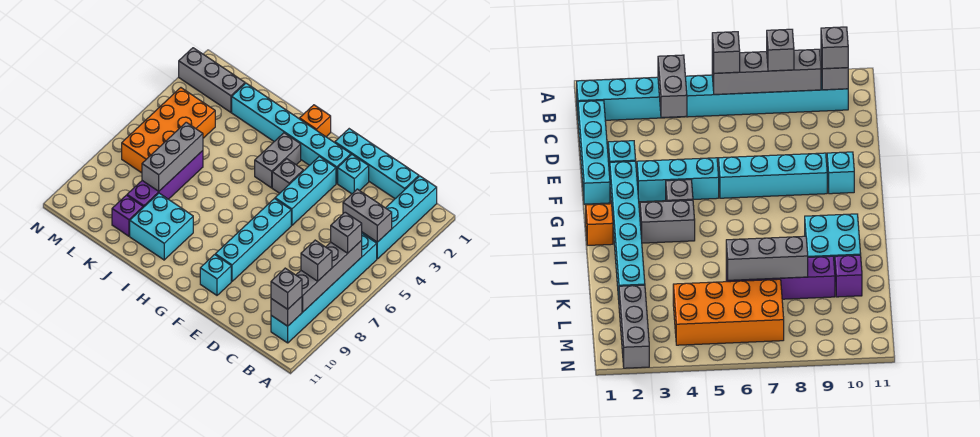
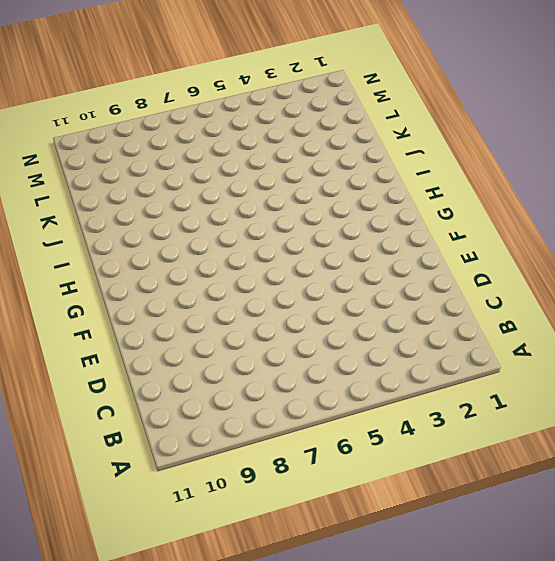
none -> cyan 1x4 brick [362,176,437,259]
none -> cyan 1x6 brick [271,234,377,343]
none -> cyan 1x4 brick [335,129,419,199]

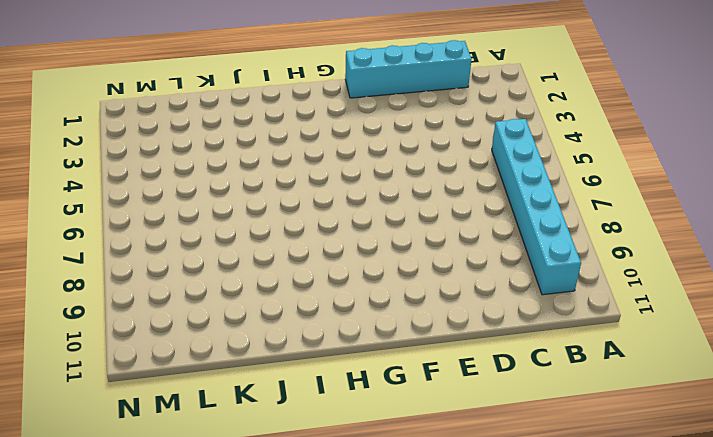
none -> cyan 1x4 brick [362,176,437,259]
none -> cyan 1x1 brick [338,155,369,194]
none -> cyan 1x6 brick [232,83,351,183]

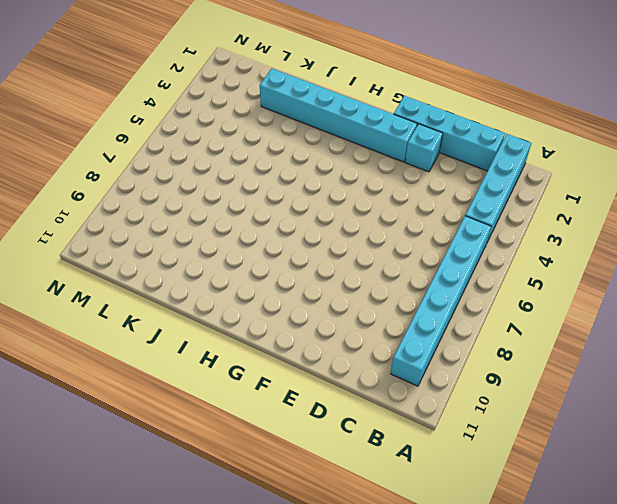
none -> cyan 1x3 brick [275,157,336,225]
none -> cyan 1x4 brick [215,199,291,281]
none -> cyan 1x1 brick [200,255,231,295]

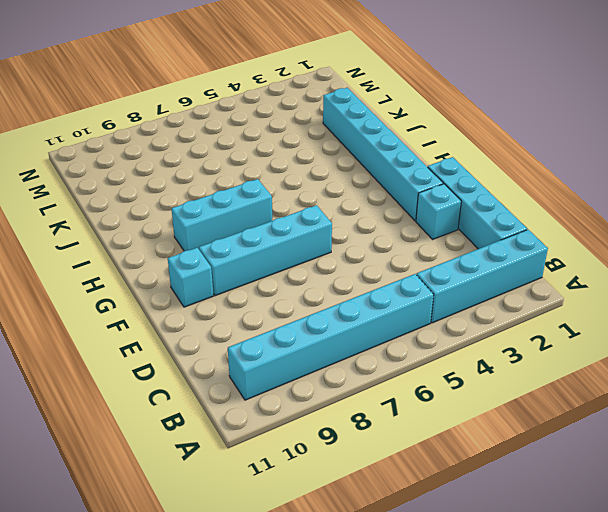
cyan 1x3 brick [171,179,272,251] -> cyan 1x3 brick moved to [275,157,336,225]
none -> grey 1x1 brick [272,159,303,193]
none -> orange 1x1 brick [300,105,331,137]
none -> grey 1x2 brick [255,133,301,188]

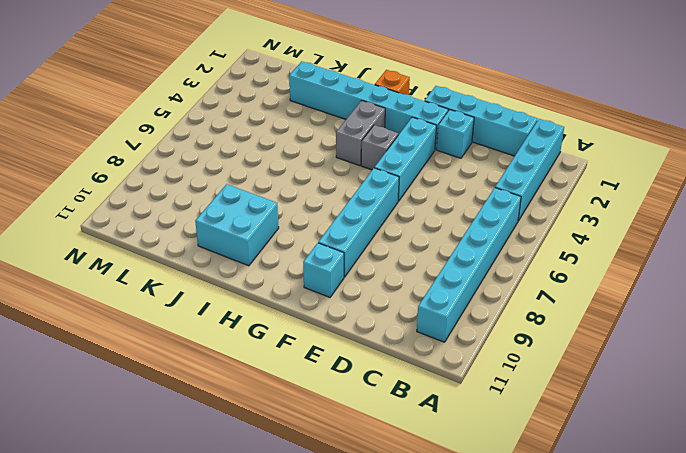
none -> purple 1x4 brick [127,151,203,207]
none -> purple 1x1 brick [112,195,143,236]
none -> grey 1x3 brick [179,48,245,112]

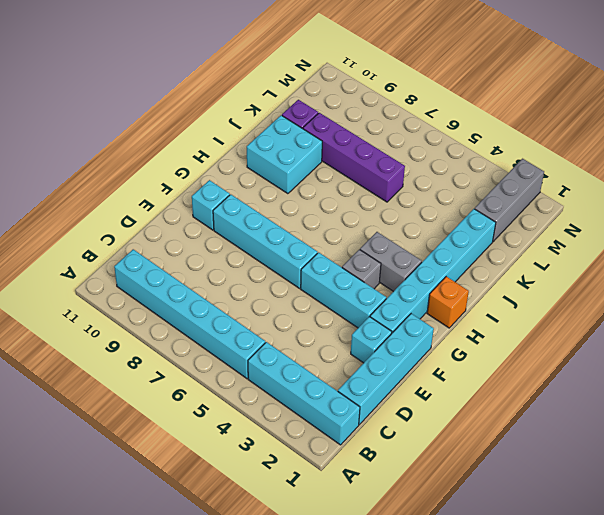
none -> orange 2x4 brick [122,88,215,173]
none -> grey 1x2 brick [343,189,392,242]
none -> grey 1x4 brick [296,241,362,312]

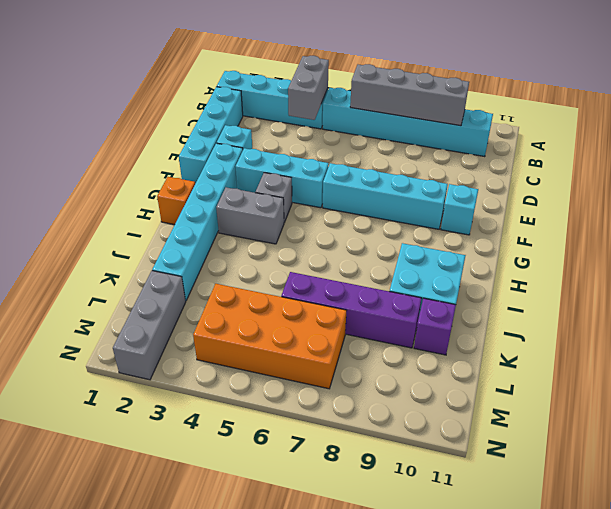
none -> grey 1x1 brick [271,297,302,326]
none -> grey 1x3 brick [142,122,203,191]
none -> grey 1x1 brick [331,212,362,253]

